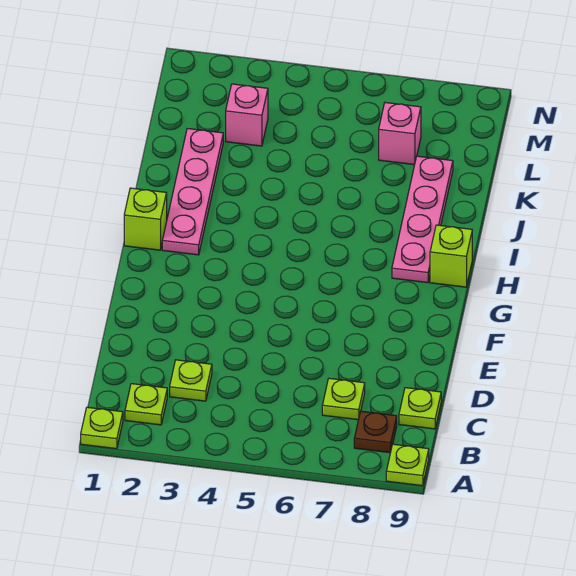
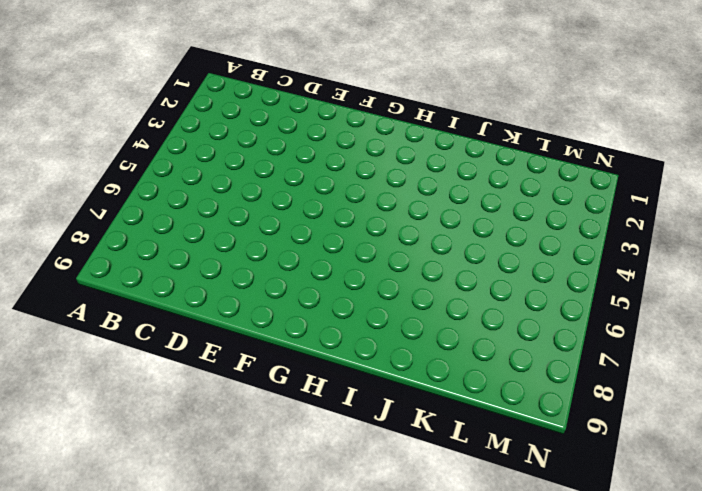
none -> lime 1x1 plate [81,407,123,449]
none -> lime 1x1 plate [386,444,429,486]
none -> lime 1x1 plate [125,384,167,425]

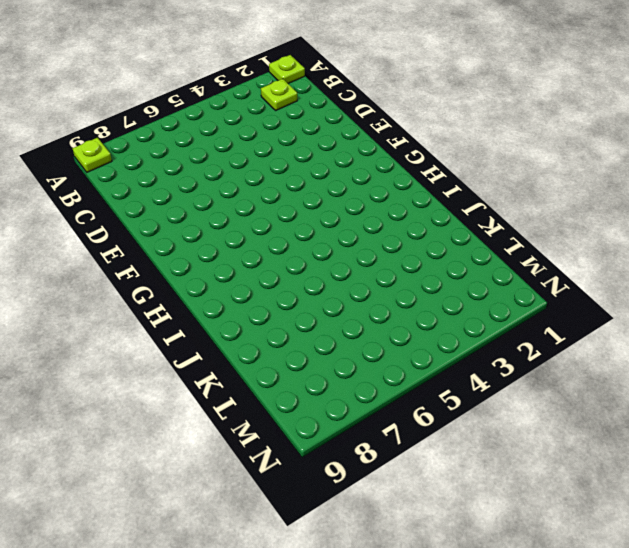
none -> brown 1x1 plate [354,411,397,453]
none -> lime 1x1 plate [170,360,212,401]
none -> lime 1x1 plate [322,378,365,420]

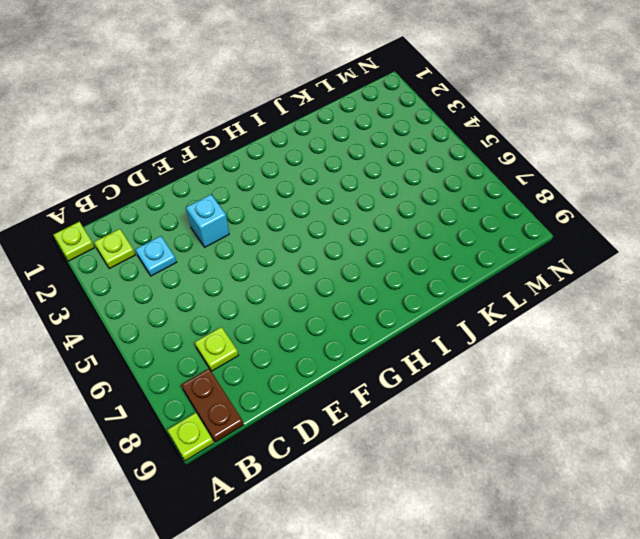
brown 1x2 plate [182,369,244,442] -> brown 1x1 plate [354,411,397,453]
cyan 1x1 plate [135,236,176,276] -> lime 1x1 plate [170,360,212,401]
cyan 1x1 brick [186,194,229,247] -> none
none -> lime 1x1 plate [399,388,441,429]
none -> lime 1x1 brick [124,188,167,250]
none -> pink 1x4 plate [162,129,223,255]

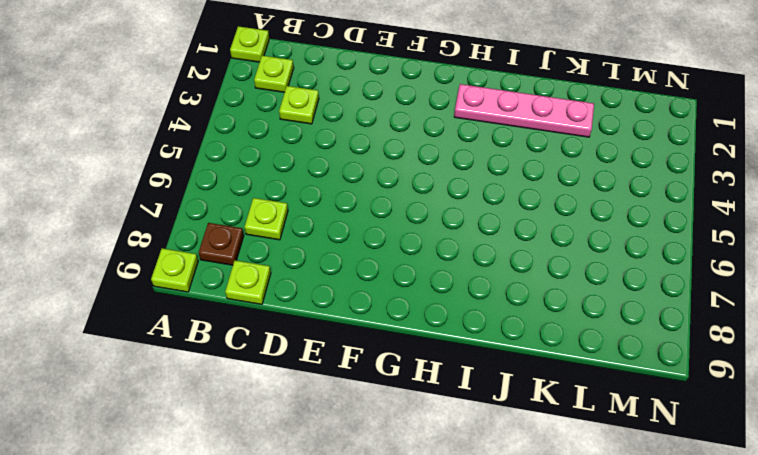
none -> lime 1x1 brick [124,188,167,250]
none -> pink 1x4 plate [392,156,453,283]
none -> lime 1x1 brick [430,225,472,287]

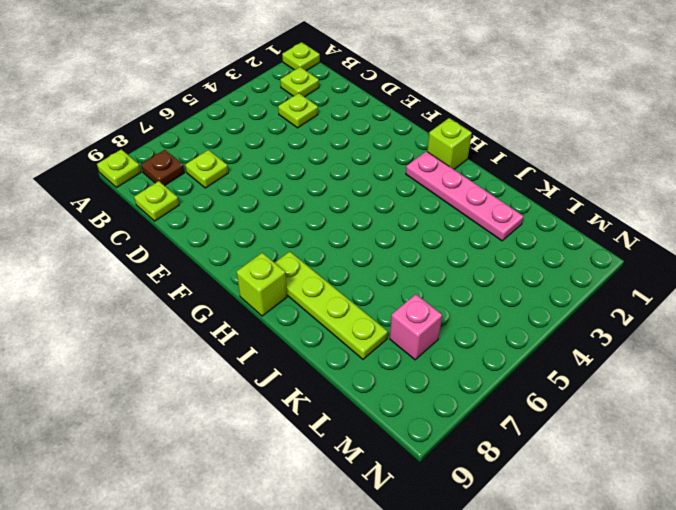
lime 1x4 plate [275,252,388,359] -> pink 1x4 plate [392,156,453,283]
none -> pink 1x1 brick [226,84,268,146]

